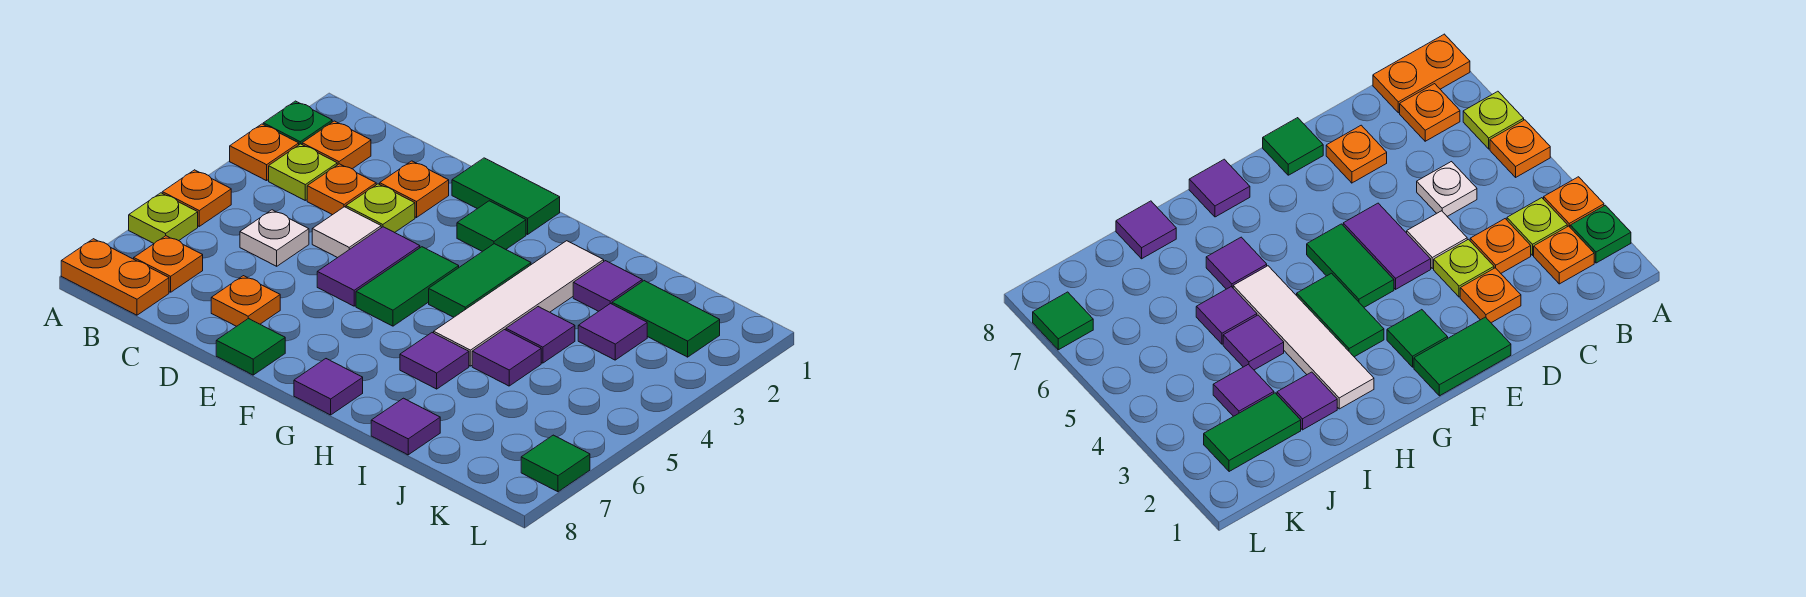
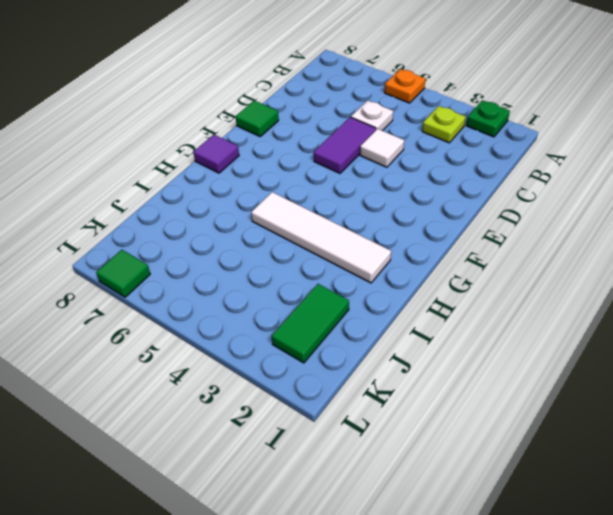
purple 1x2 tile [314,117,376,173] -> purple 1x2 tile turned to [317,227,420,306]
none -> orange 1x1 plate [230,124,299,181]
none -> lime 1x1 plate [129,193,198,243]
none -> orange 1x2 plate [61,239,169,315]
none -> orange 1x1 plate [302,121,371,169]

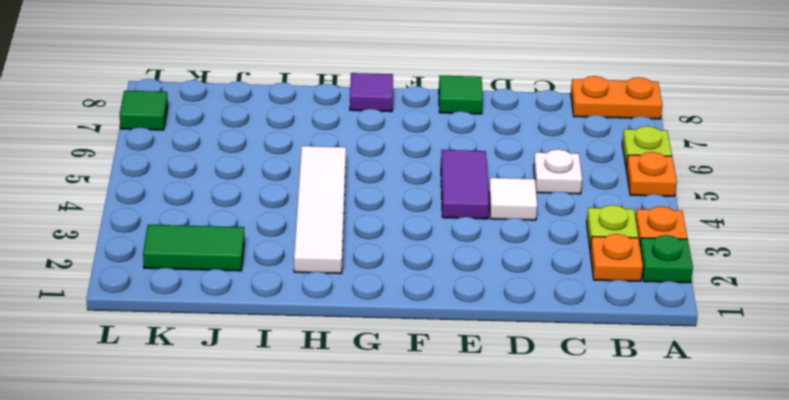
none -> orange 1x1 plate [134,236,203,292]
none -> orange 1x1 plate [307,164,376,215]
none -> orange 1x1 plate [380,161,449,218]
none -> lime 1x1 plate [346,184,415,233]

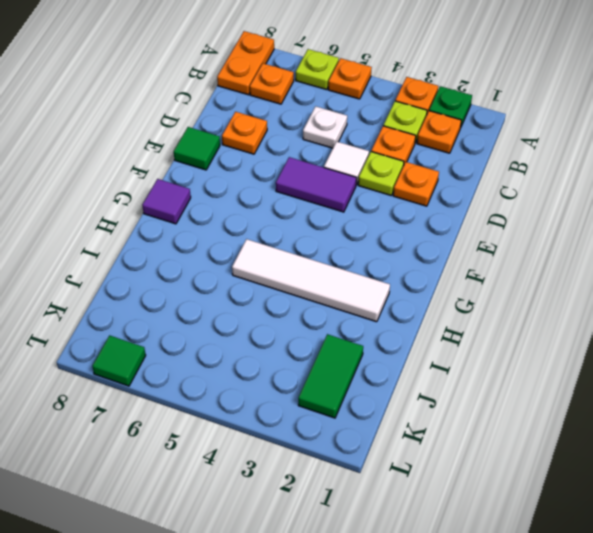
none -> green 1x2 tile [452,158,560,234]
none -> green 1x1 tile [457,201,526,252]
none -> green 1x2 tile [356,247,459,326]
none -> green 1x2 tile [429,244,531,317]

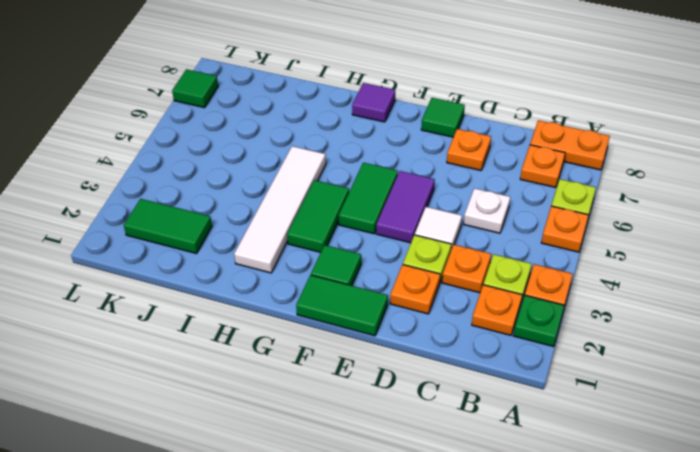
none -> purple 1x1 tile [400,333,469,389]
none -> purple 1x1 tile [573,261,642,311]
none -> purple 1x1 tile [506,307,575,363]
none -> purple 1x1 tile [472,330,541,386]

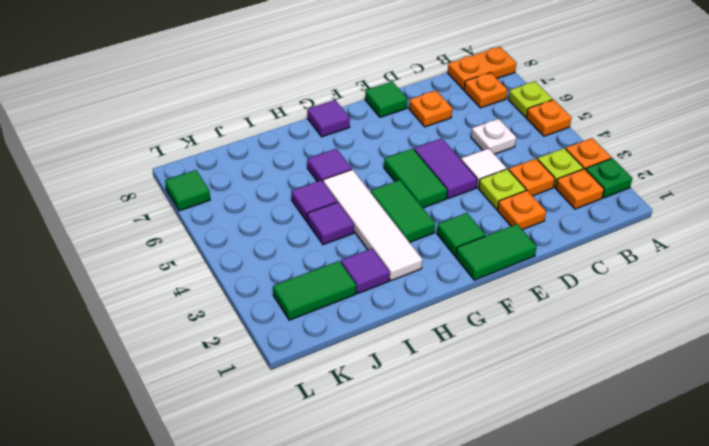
none -> purple 1x1 tile [371,398,440,455]
none -> purple 1x1 tile [578,303,647,360]

